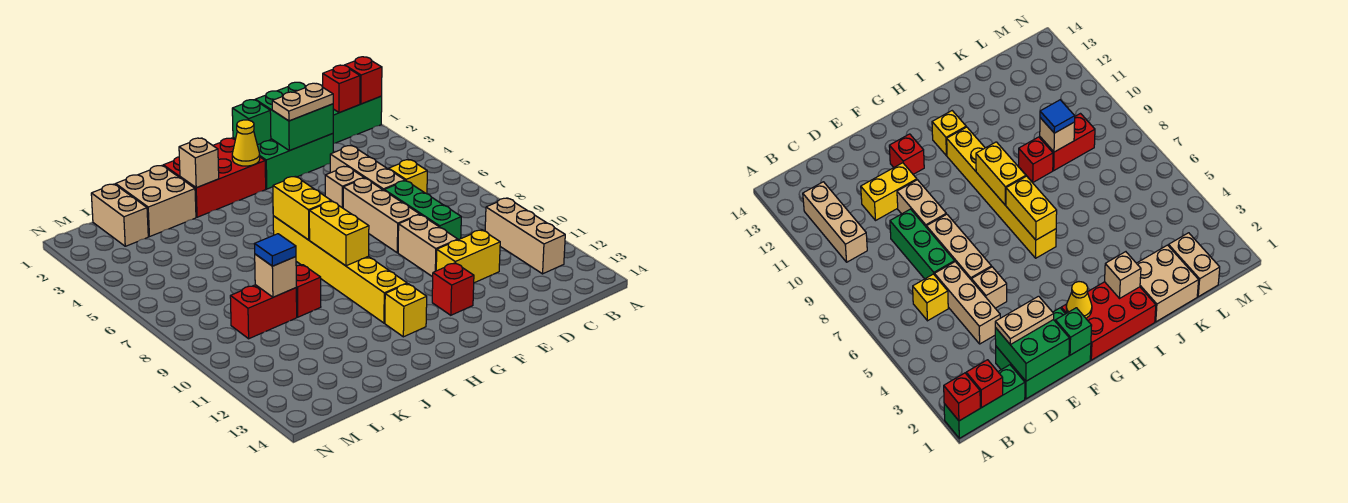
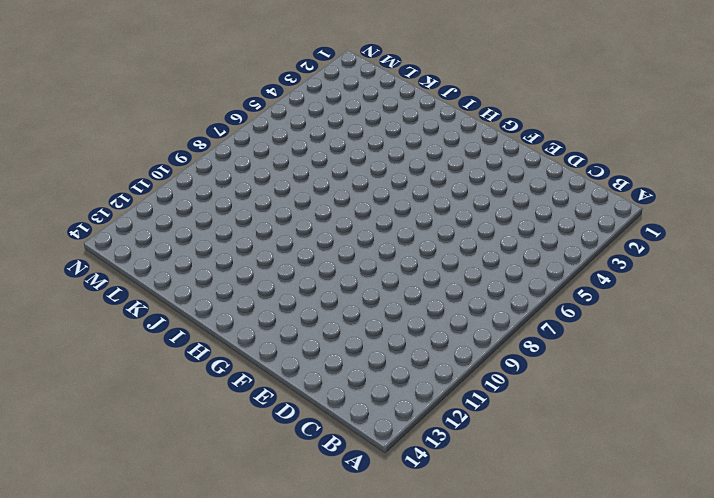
none -> green 1x3 brick [333,96,382,144]
none -> tan 1x3 brick [485,198,565,274]
none -> yellow 1x1 brick [389,160,427,194]

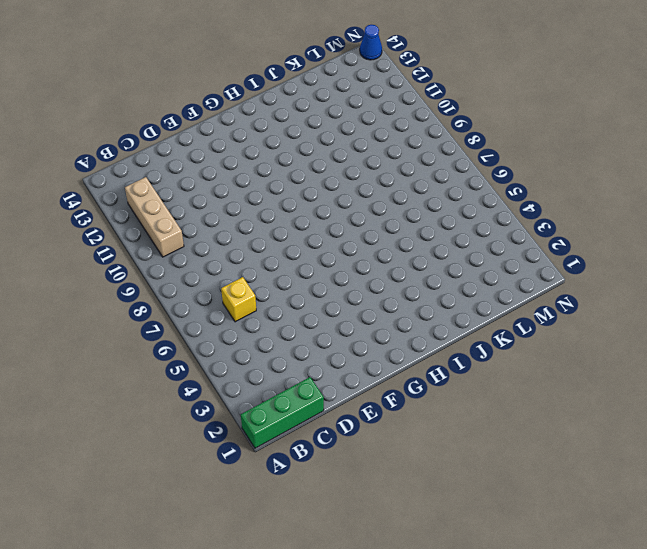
blue 1x1 cone [360,25,382,60] -> none
none -> green 2x3 brick [233,134,333,189]
none -> tan 1x3 brick [330,145,405,190]
none -> green 1x3 brick [384,181,461,240]

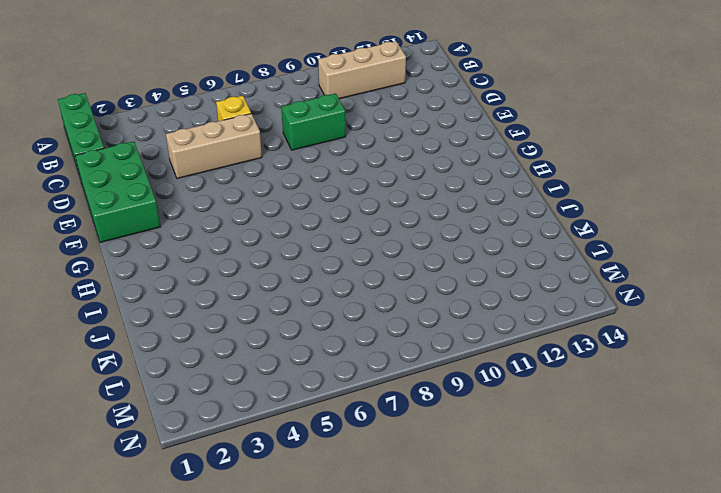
green 1x2 brick [281,94,346,150] -> green 1x3 brick [384,181,461,240]
none -> yellow 1x2 brick [436,230,500,283]
none -> tan 1x1 brick [325,166,364,208]
none -> tan 1x3 brick [343,178,420,253]

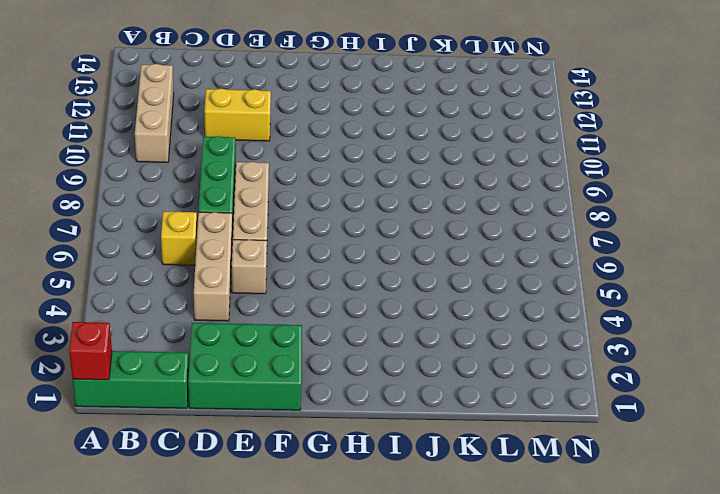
none -> tan 1x2 brick [398,215,458,277]
none -> red 1x1 brick [432,263,474,315]
none -> red 2x3 brick [163,138,266,217]

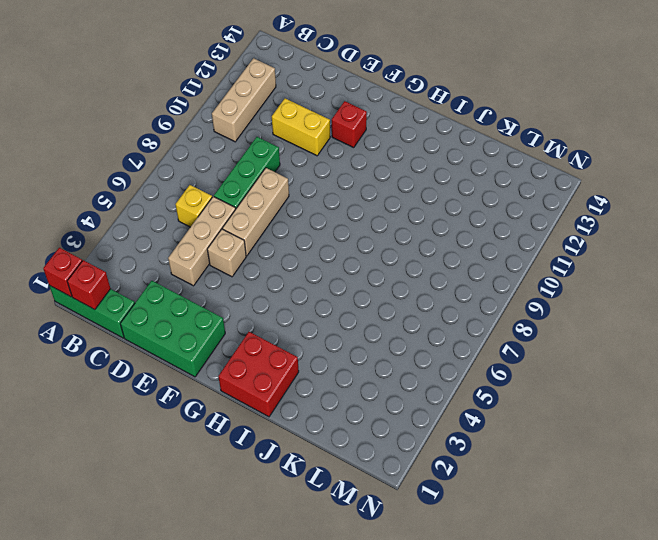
red 2x2 brick [218,332,299,417] -> red 2x3 brick [163,138,266,217]
none -> tan 1x2 brick [398,215,458,277]
none -> yellow 1x6 brick [273,216,407,323]
none -> yellow 1x1 brick [385,284,427,337]

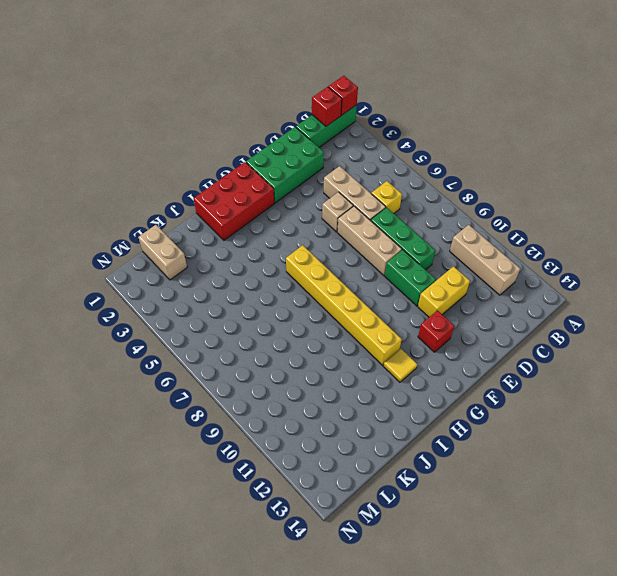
green 1x2 brick [385,250,436,306] -> tan 1x2 brick [398,215,458,277]
yellow 1x1 tile [384,349,417,382] -> yellow 1x1 brick [385,284,427,337]
none -> tan 2x2 brick [116,166,196,237]
none -> red 1x1 brick [296,265,321,317]
none -> red 1x2 brick [230,285,297,339]

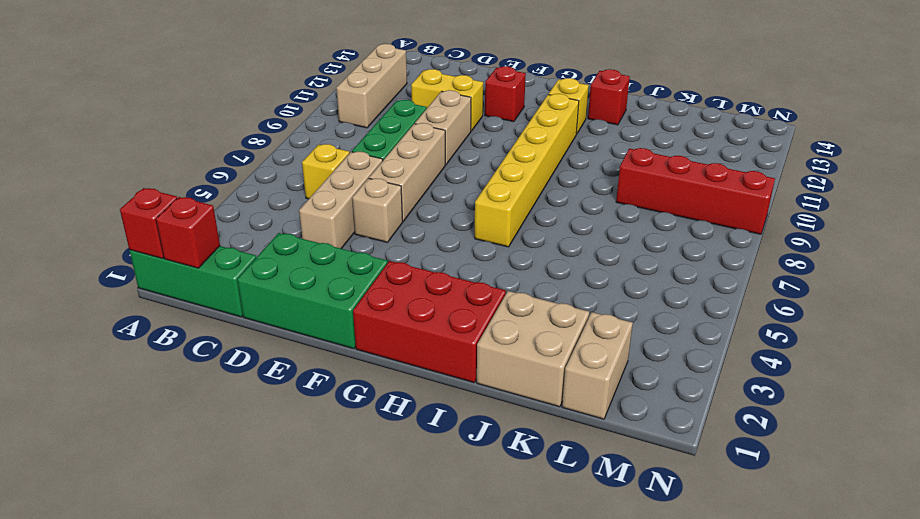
red 1x1 brick [588,69,630,125] -> red 1x1 brick moved to [296,265,321,317]
red 1x4 brick [616,148,775,234] -> red 1x2 brick [230,285,297,339]
none -> green 2x2 brick [255,82,333,151]
none -> green 1x1 brick [232,100,271,145]
none -> yellow 1x1 cone [232,120,260,166]

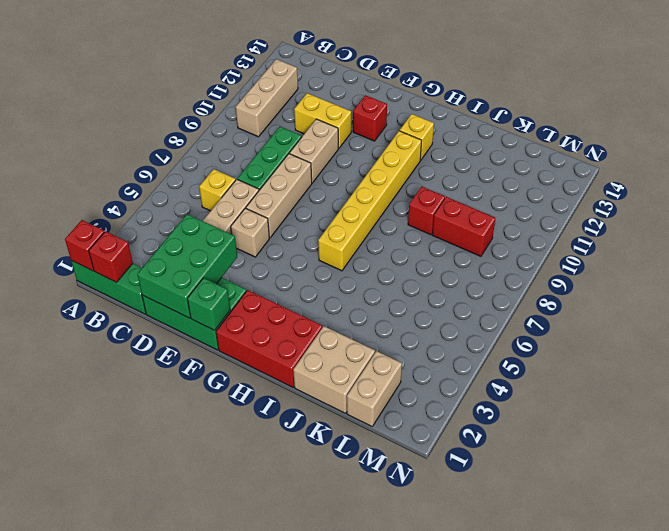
green 2x3 brick [137,214,237,318] -> green 2x2 brick [255,82,333,151]
none -> yellow 1x1 cone [232,120,260,166]
none -> yellow 1x2 brick [273,176,331,240]
none -> yellow 1x2 brick [309,201,369,266]

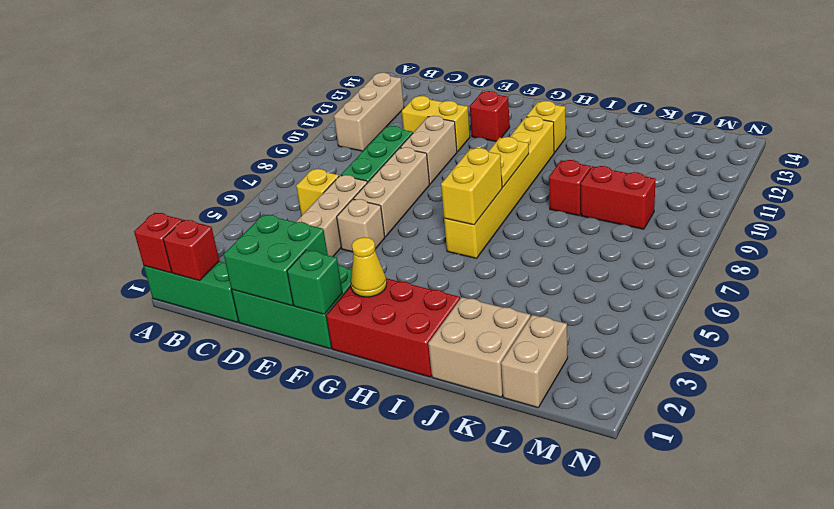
yellow 1x2 plate [488,137,529,187] -> yellow 1x2 brick [309,201,369,266]
none -> tan 1x1 brick [179,138,219,188]
none -> tan 1x1 brick [255,254,296,297]
none -> tan 1x2 plate [272,83,333,121]

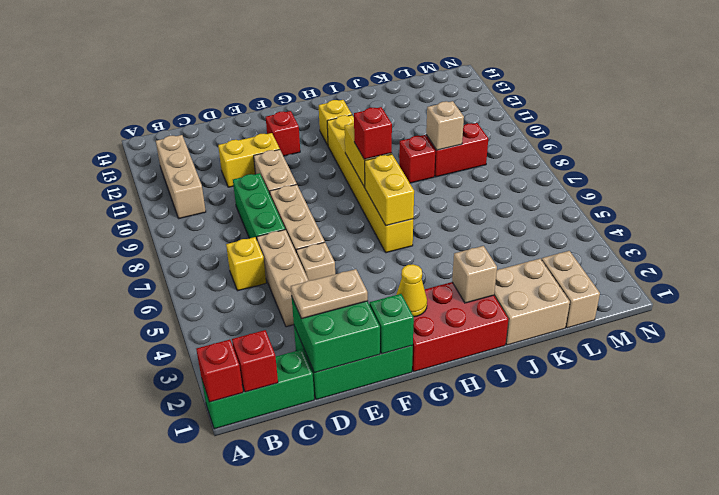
red 1x1 brick [354,107,392,159] -> none
none -> blue 1x1 tile [255,234,296,266]

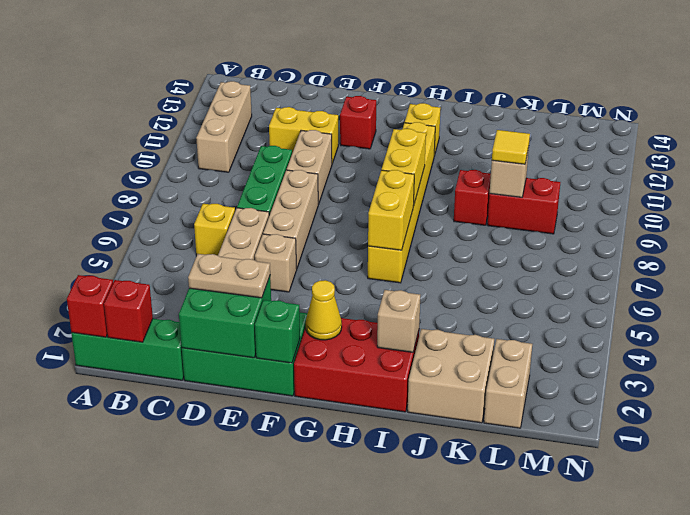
yellow 1x1 tile [492,130,530,164] -> blue 1x1 tile [255,234,296,266]

